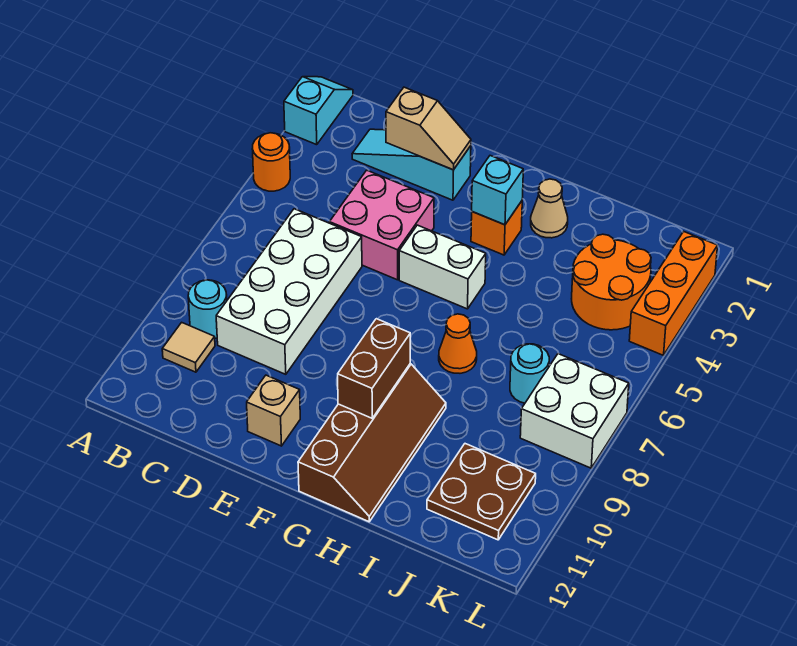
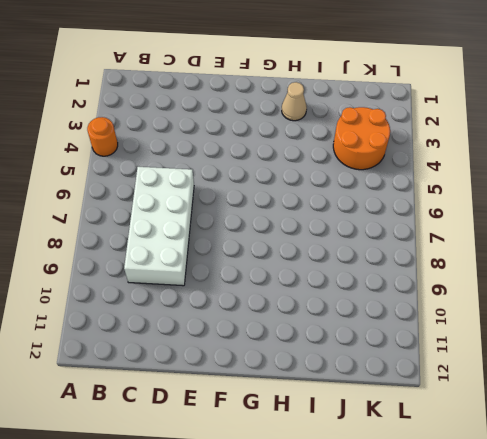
none -> cyan 1x2 slope [284,77,353,145]
none -> cyan 1x1 round brick [188,280,227,338]
none -> tan 1x1 tile [162,322,215,372]

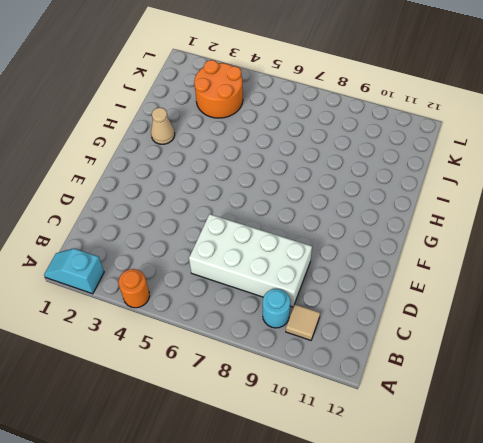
none -> cyan 1x3 slope [352,129,471,200]
none -> pink 2x2 brick [329,170,434,280]
none -> tan 1x1 brick [247,375,300,446]

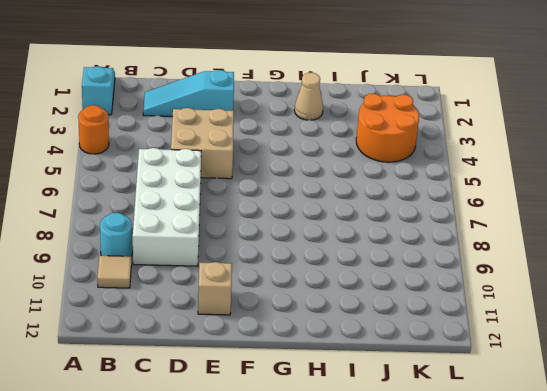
tan 2x2 brick [171,108,234,179] -> pink 2x2 brick [329,170,434,280]
none -> white 1x2 brick [399,225,486,309]
none -> orange 1x1 brick [471,201,522,255]
none -> brown 2x4 slope [298,364,446,522]

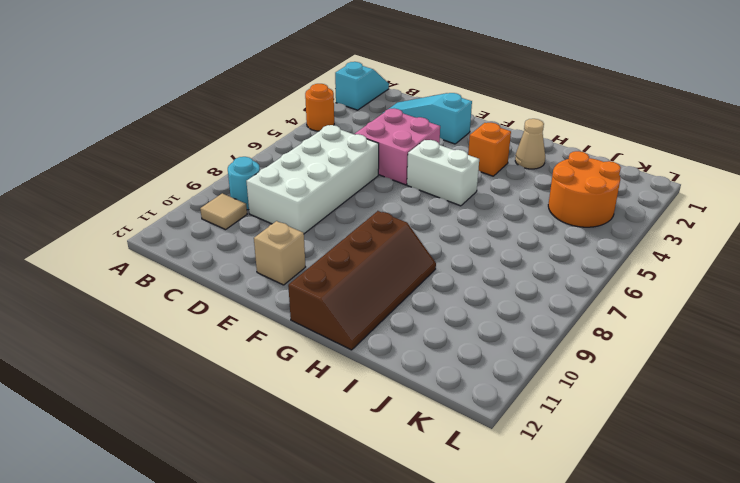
none -> orange 1x1 cone [439,314,477,373]
none -> cyan 1x1 round brick [510,344,549,403]
none -> brown 2x2 plate [427,444,536,540]

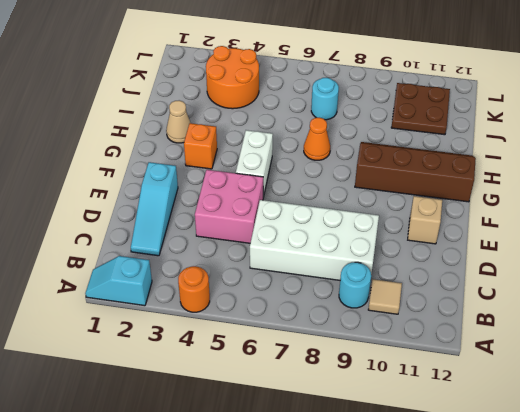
none -> white 2x2 brick [520,354,629,468]
none -> orange 1x3 brick [629,232,718,355]
none -> tan 1x2 slope [386,87,471,170]

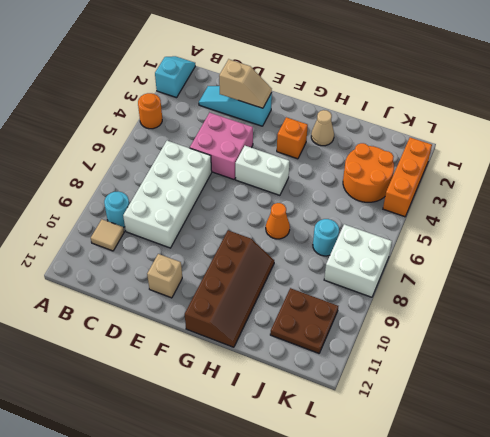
none -> cyan 1x1 brick [472,156,523,225]
none -> brown 1x2 brick [338,319,410,418]

